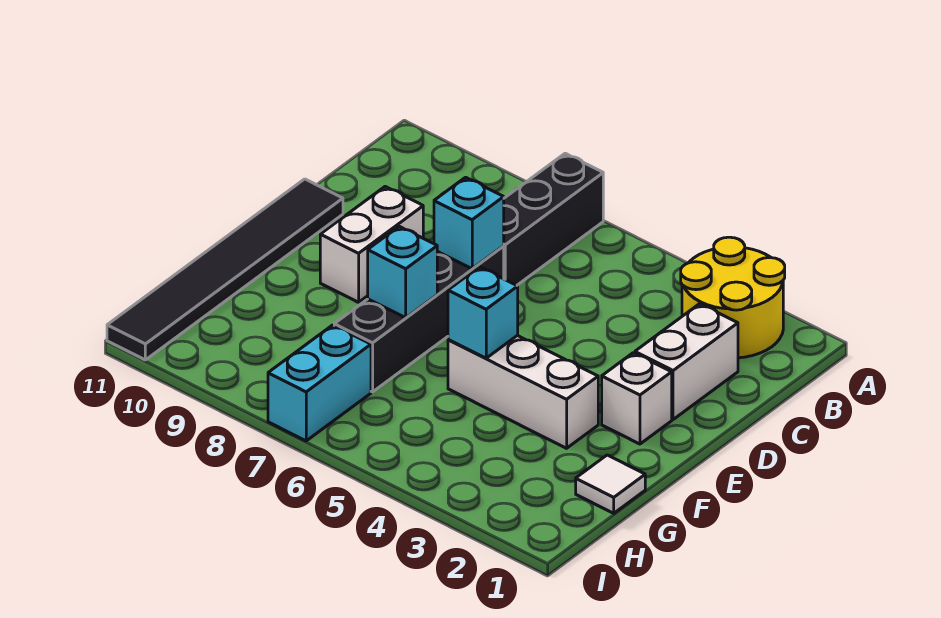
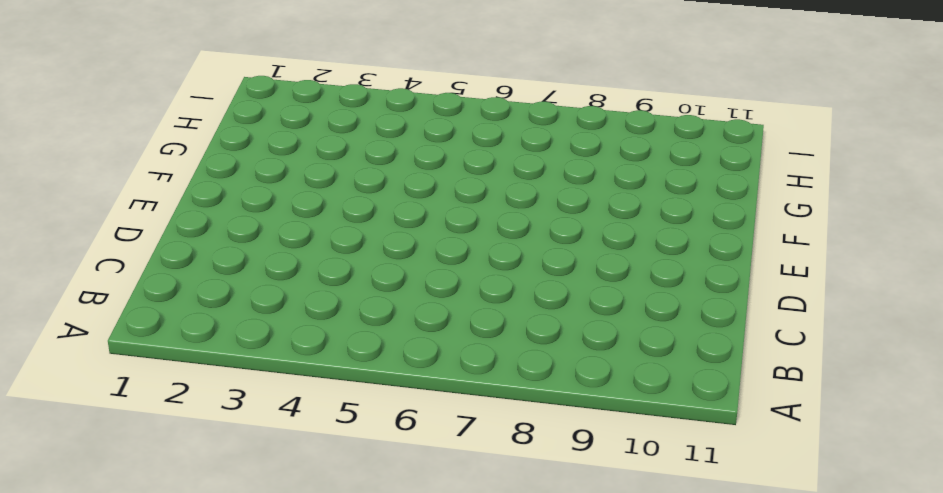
none -> yellow 2x2 round brick [681,237,785,358]
none -> black 1x3 brick [504,153,603,285]
none -> white 1x2 brick [635,304,738,419]

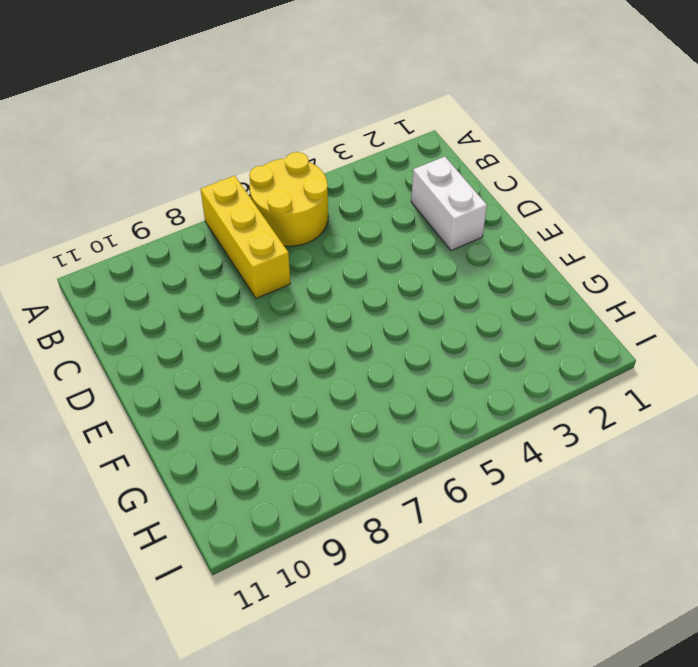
yellow 2x2 round brick [249,152,328,246] -> yellow 2x2 round brick moved to [681,237,785,358]
yellow 1x3 brick [201,176,290,299] -> black 1x3 brick [504,153,603,285]
none -> black 1x4 brick [334,246,504,392]
none -> white 1x2 brick [320,187,423,302]
none -> black 1x6 tile [107,179,343,360]

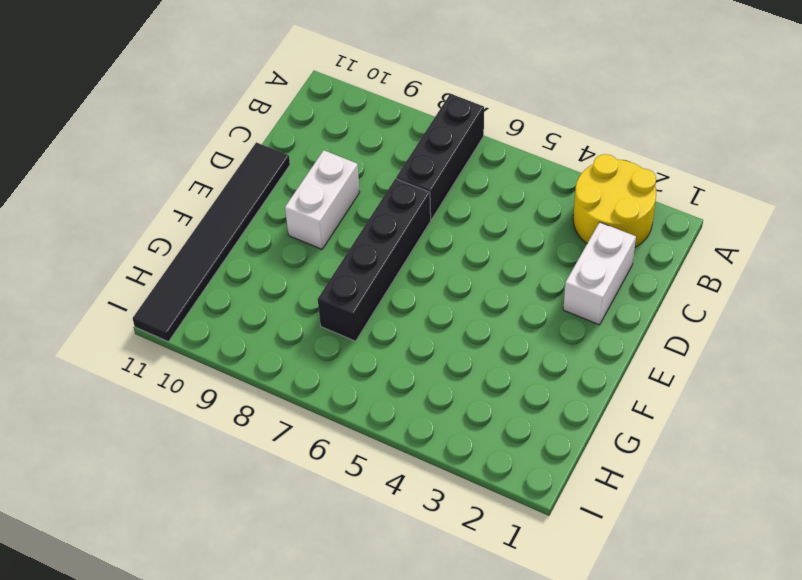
none -> white 1x1 brick [602,353,672,444]
none -> white 1x3 brick [448,335,598,448]
none -> white 1x1 tile [576,455,645,513]

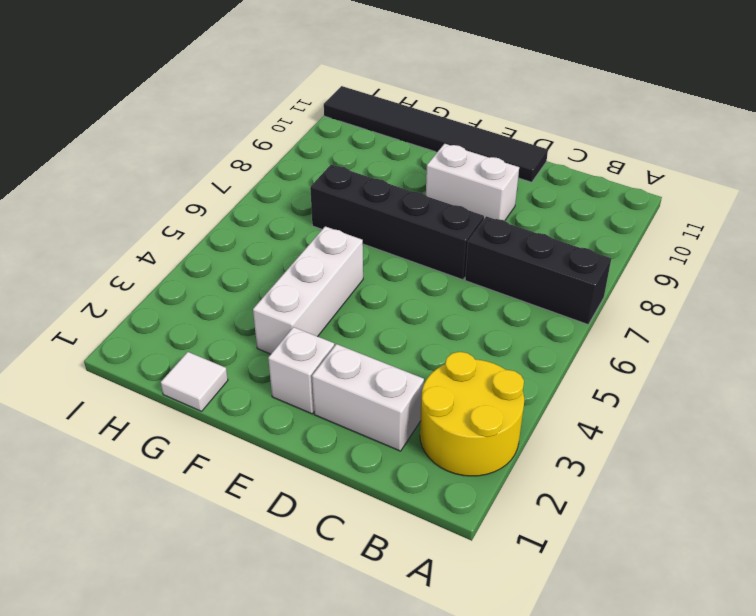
none -> cyan 1x2 brick [268,325,371,441]
none -> cyan 1x1 brick [434,177,504,269]
none -> cyan 1x1 brick [448,267,518,358]

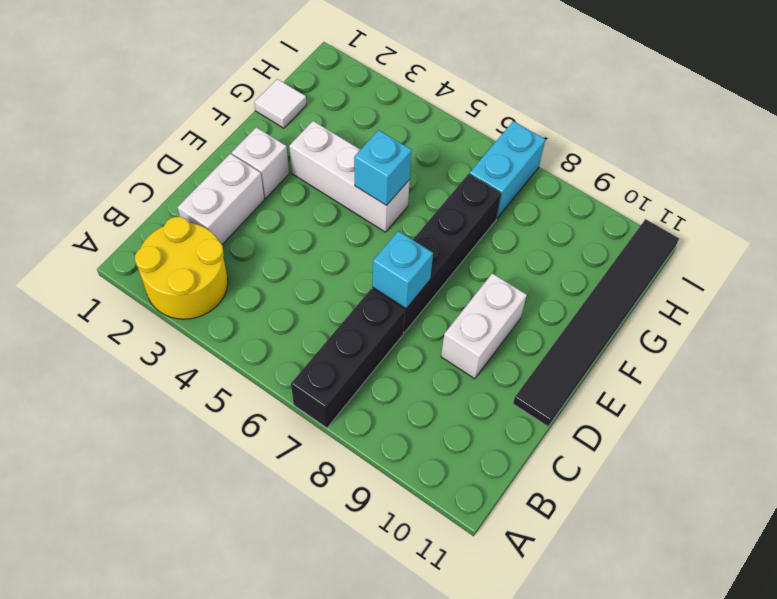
none -> cyan 1x1 brick [368,226,437,318]

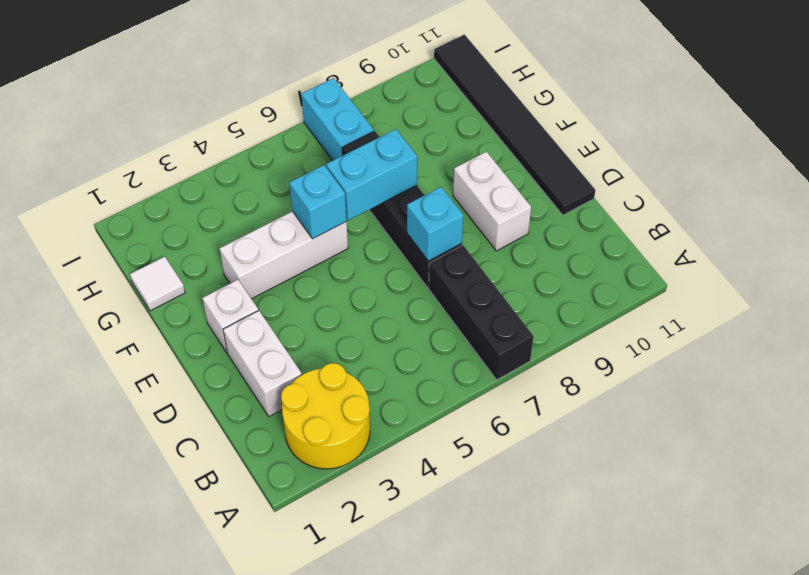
cyan 1x2 brick [326,129,417,220] -> cyan 1x1 brick [368,226,437,318]

